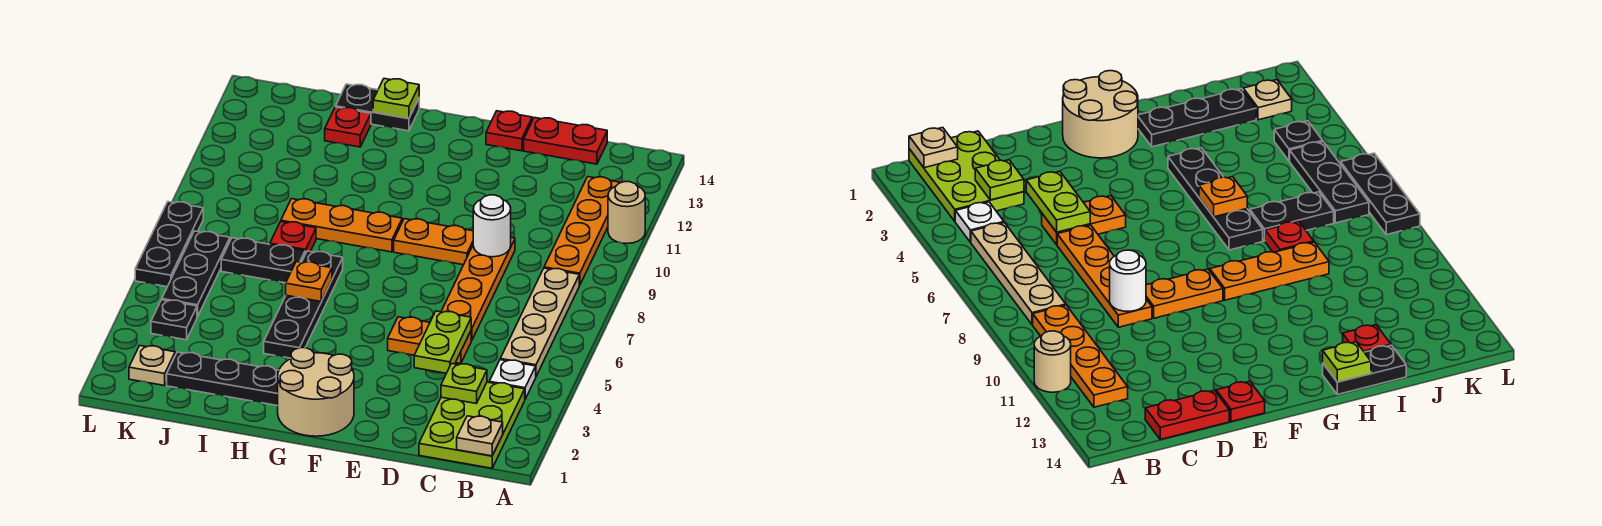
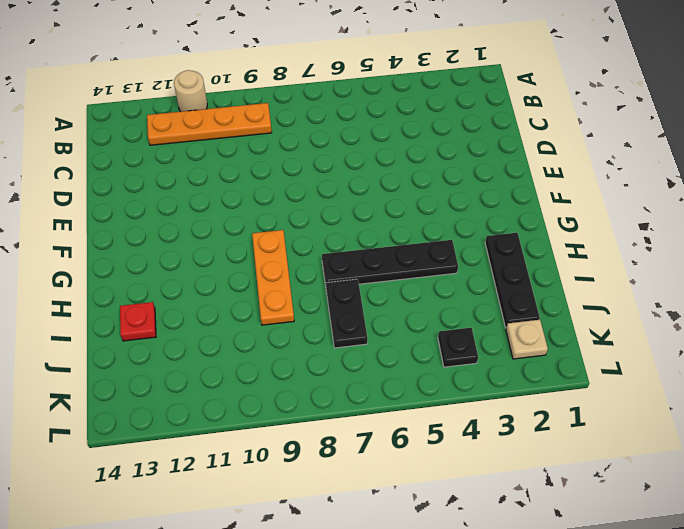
none -> lime 2x3 plate [419,382,525,468]
none -> white 1x1 plate [489,360,536,399]
none -> tan 1x4 plate [500,268,579,376]

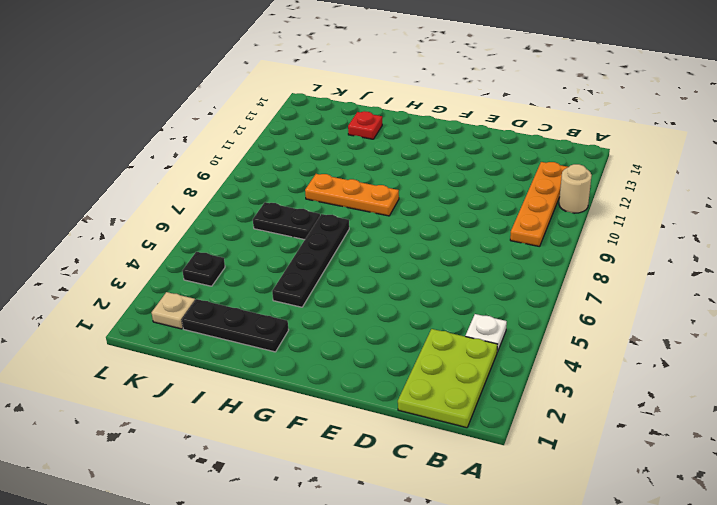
none -> tan 1x4 plate [500,268,579,376]
none -> red 1x2 plate [524,117,607,164]
none -> orange 1x2 plate [388,317,471,364]

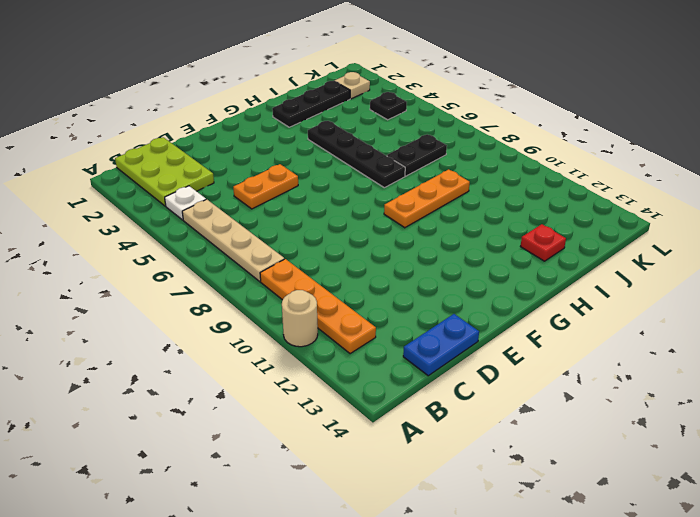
blue 1x2 plate [403,314,479,376] -> red 1x2 plate [524,117,607,164]
none -> orange 1x4 plate [441,238,515,341]
none -> orange 1x2 plate [394,219,473,265]
none -> red 1x1 plate [486,111,532,151]

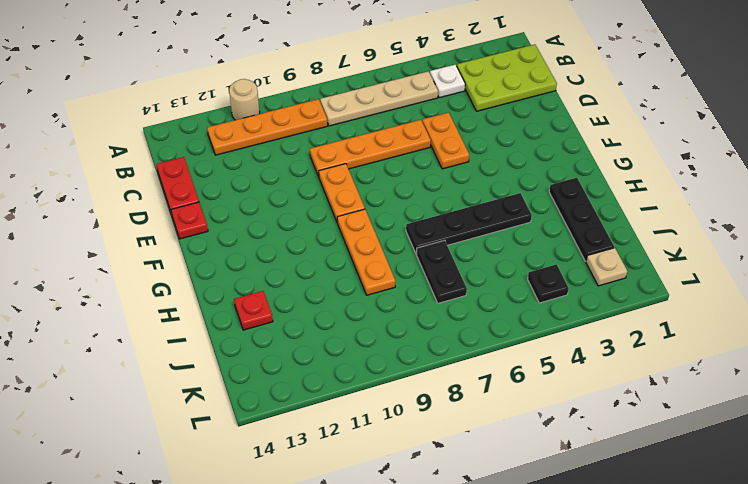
none -> tan 2x2 round brick [278,348,354,436]
none -> black 1x2 plate [336,84,419,131]
none -> red 1x1 plate [270,222,316,254]

